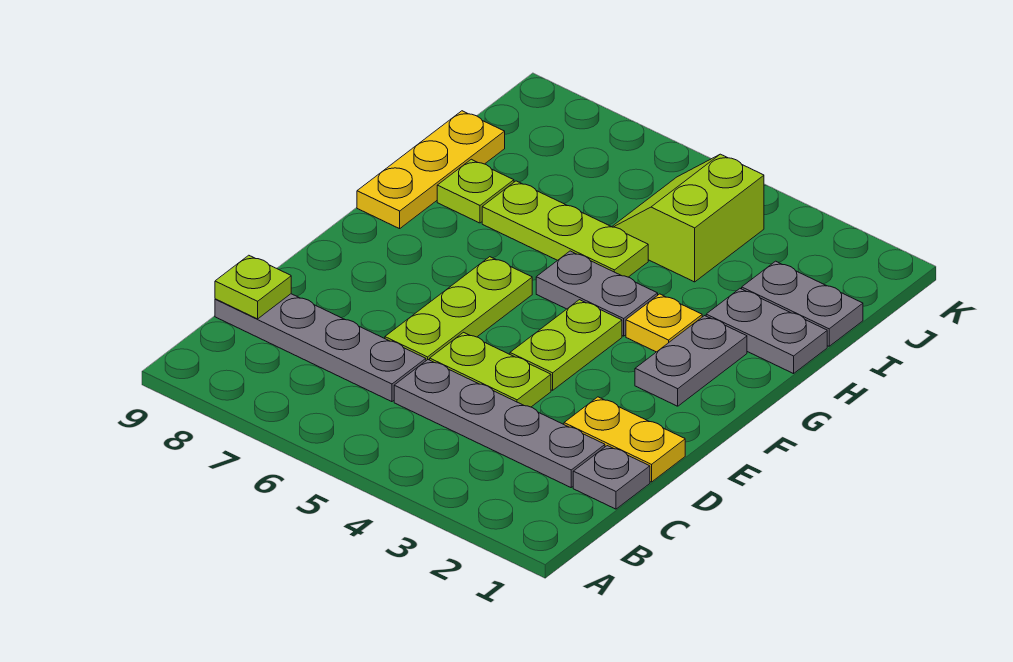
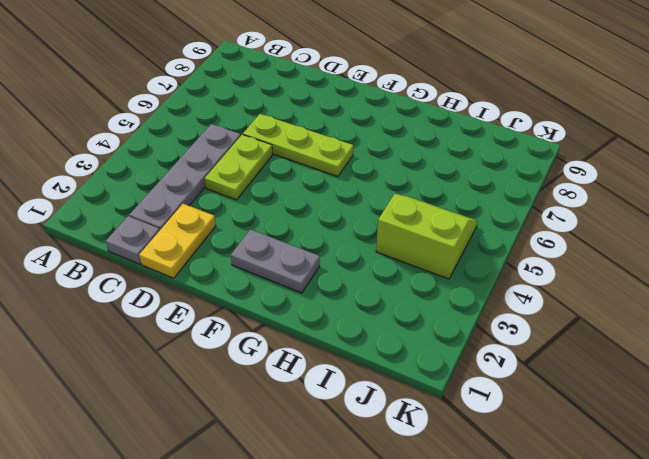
none -> grey 1x4 plate [215,294,426,402]
none -> lime 1x2 plate [510,300,622,390]
none -> yellow 1x1 plate [626,294,702,352]

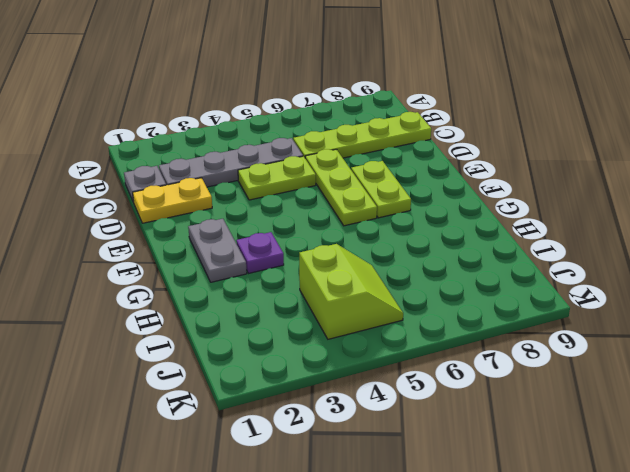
lime 1x4 plate [293,112,431,158] -> grey 1x4 plate [215,294,426,402]
lime 1x2 plate [351,161,411,218] -> lime 1x2 plate moved to [510,300,622,390]
purple 1x1 plate [236,232,284,273] -> yellow 1x1 plate [626,294,702,352]
none -> grey 1x2 plate [536,251,658,336]
none -> yellow 1x3 plate [357,111,505,229]
none -> grey 1x2 plate [706,289,827,374]

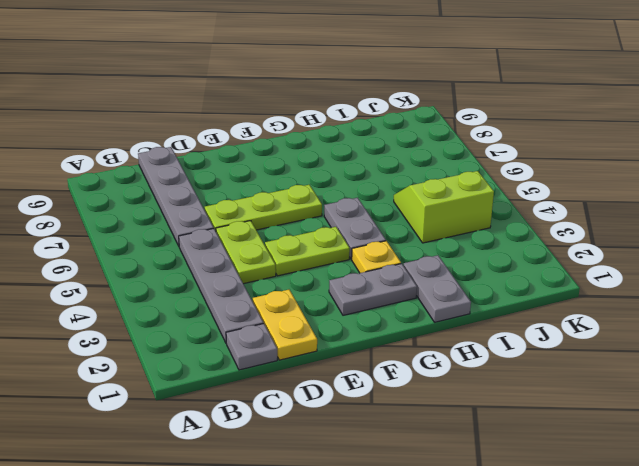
none -> yellow 1x3 plate [357,111,505,229]
none -> lime 1x3 plate [482,181,648,277]
none -> lime 1x1 plate [437,159,514,223]

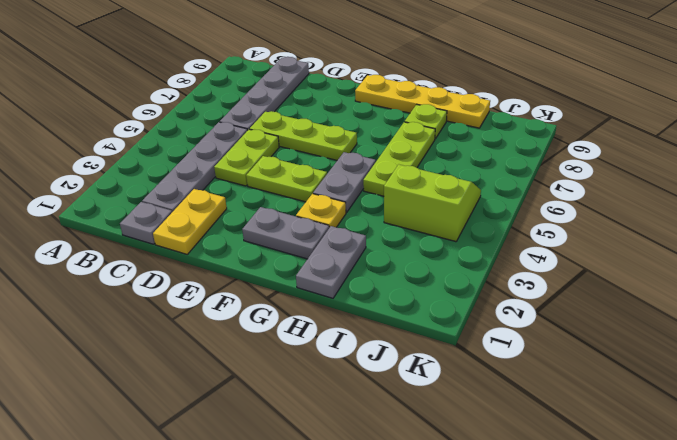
yellow 1x4 plate [355,75,490,128] -> yellow 1x3 plate [357,111,505,229]
none -> grey 1x2 plate [742,261,863,346]
none -> lime 1x1 plate [215,255,291,319]

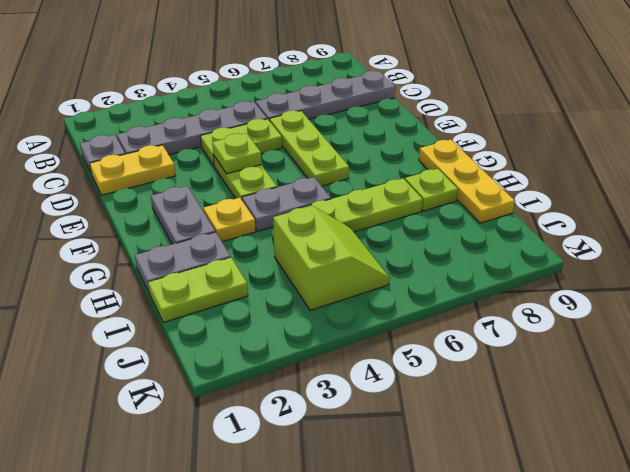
lime 1x1 plate [212,133,261,174] -> lime 1x1 plate moved to [215,255,291,319]
lime 1x2 plate [148,258,248,322] -> grey 1x2 plate [742,261,863,346]

